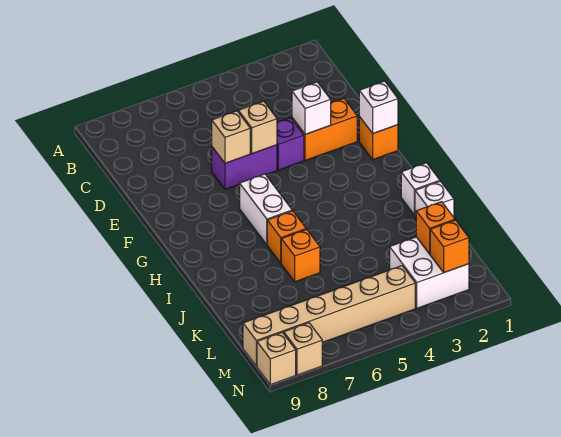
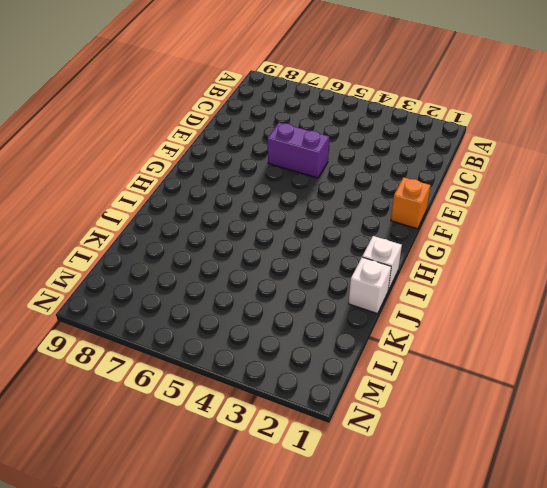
none -> orange 1x2 brick [292,99,357,161]
none -> purple 1x1 brick [277,118,304,170]
none -> white 1x2 brick [240,174,292,245]

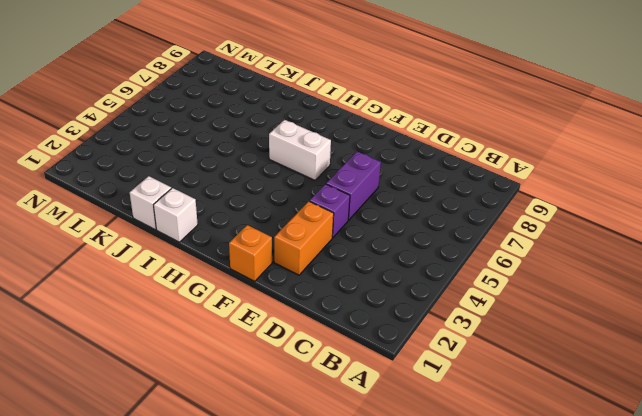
none -> orange 1x1 brick [267,211,306,263]
none -> orange 1x1 brick [281,229,320,282]
none -> white 2x2 brick [390,237,469,308]

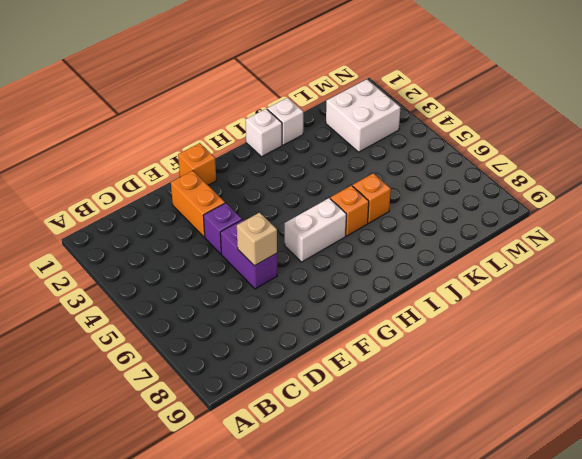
none -> tan 1x6 brick [243,266,415,366]
none -> tan 1x1 brick [284,323,322,375]
none -> tan 1x1 brick [257,332,296,385]

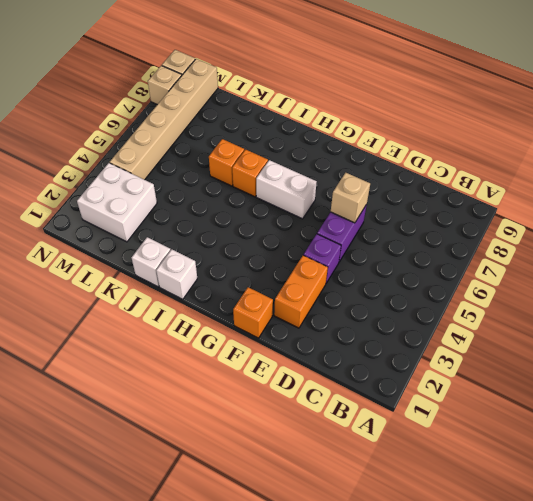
none -> white 1x1 brick [292,82,331,134]
none -> tan 1x1 brick [238,101,277,154]
none -> white 1x1 brick [359,81,398,133]

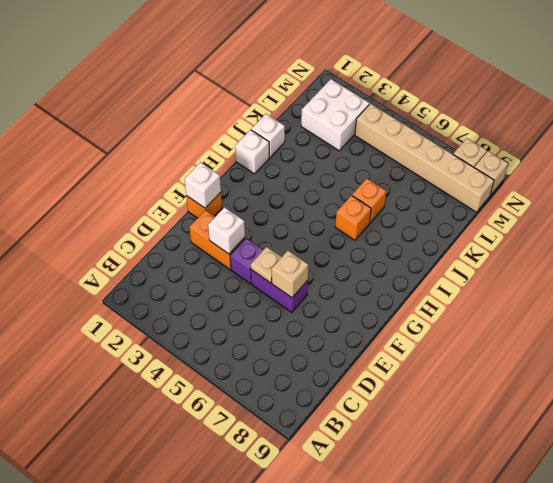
tan 1x1 plate [251,247,281,283] -> tan 1x1 brick [238,101,277,154]
none -> white 1x2 brick [240,174,292,245]
none -> orange 1x1 brick [416,202,455,254]
none -> orange 1x1 brick [430,220,469,272]

